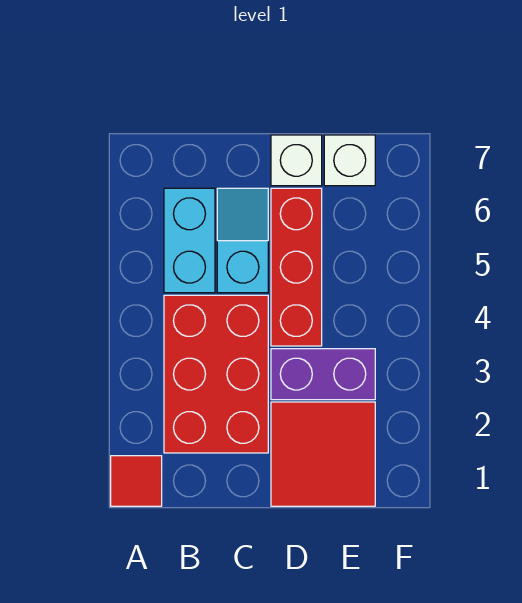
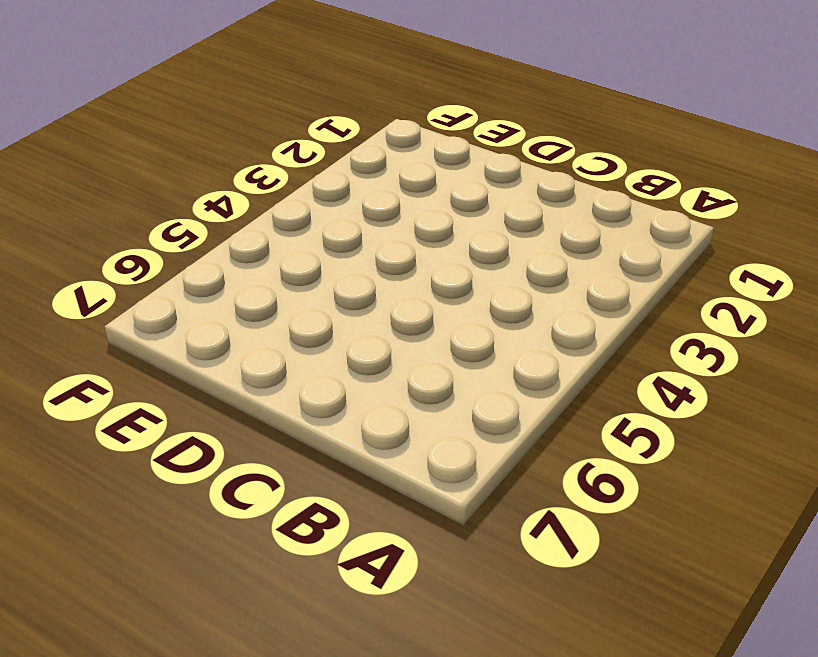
none -> red 1x1 tile [111,456,162,506]
none -> red 2x3 brick [164,295,268,453]

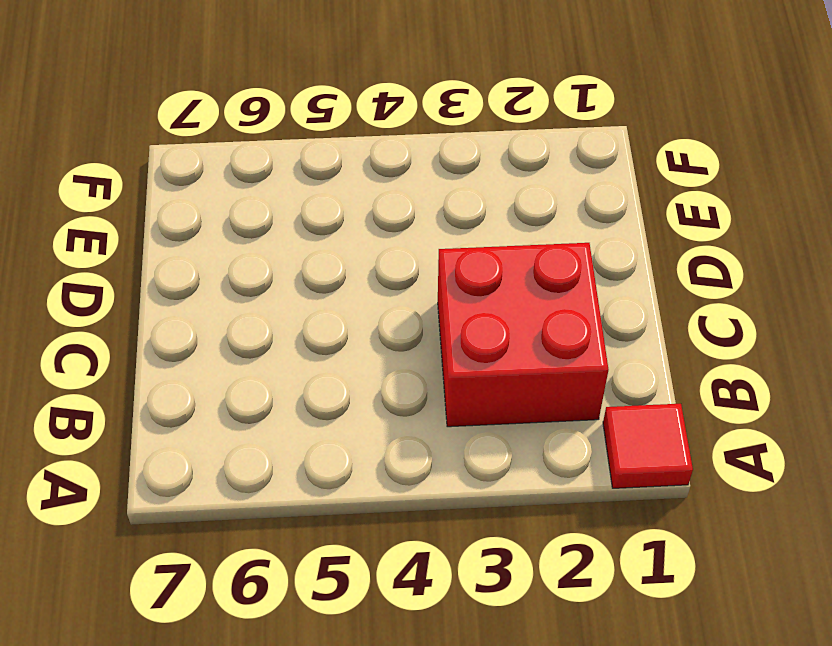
red 2x2 brick [438,243,608,427] -> red 2x3 brick [164,295,268,453]
none -> cyan 1x2 brick [164,188,215,293]
none -> cyan 1x2 slope [217,188,268,293]

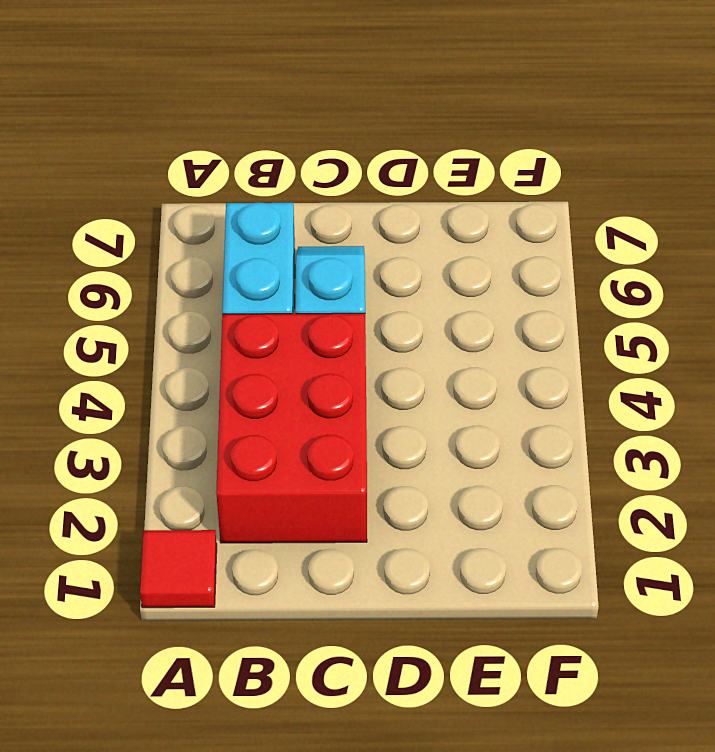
none -> red 2x2 tile [271,402,375,506]
none -> purple 1x2 brick [271,349,375,400]

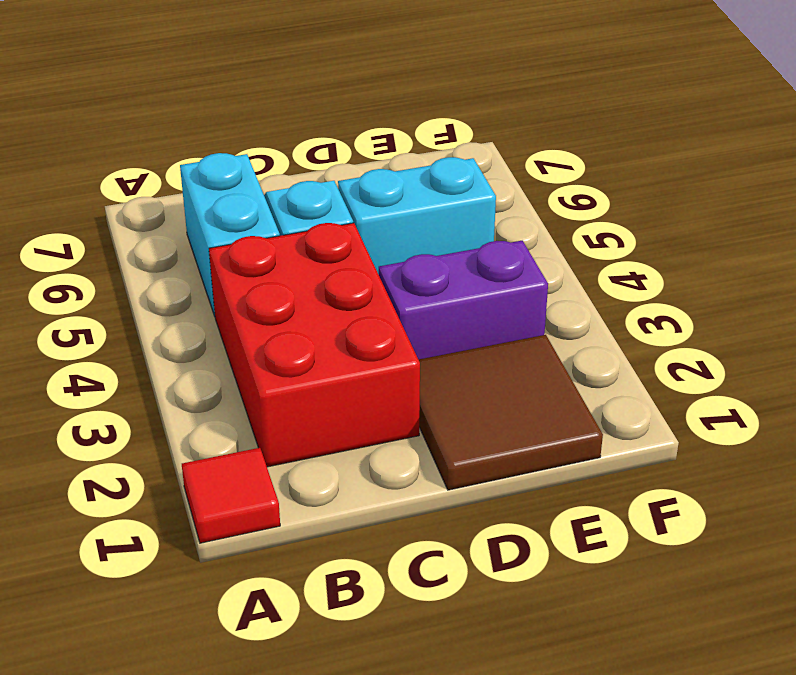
brown 2x2 tile [419,335,603,490] -> red 2x2 tile [271,402,375,506]
cyan 1x2 brick [338,157,496,274] -> red 1x3 brick [271,188,322,346]
none -> white 1x1 brick [271,135,322,186]
none -> white 1x1 brick [324,135,375,186]

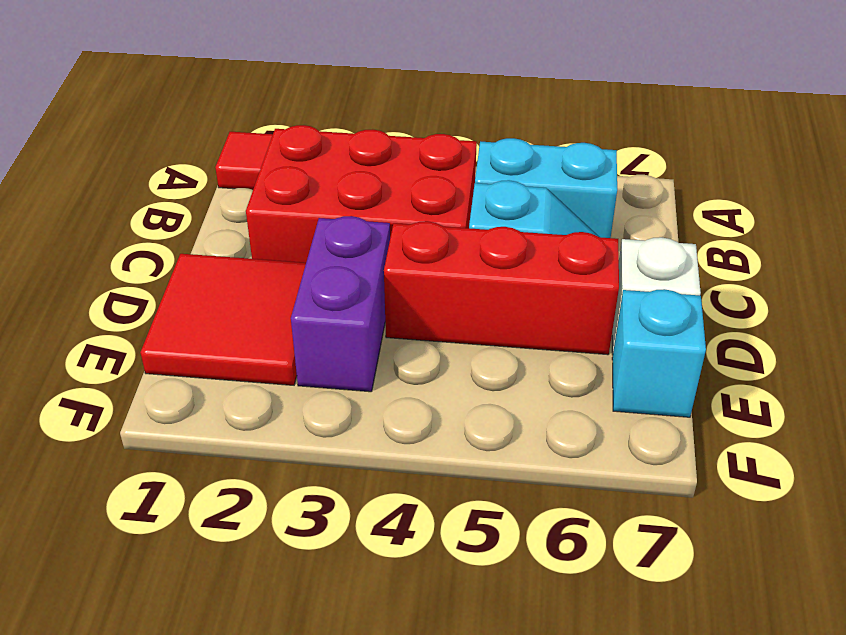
cyan 1x1 brick [612,289,706,417] -> white 1x1 brick [324,135,375,186]

